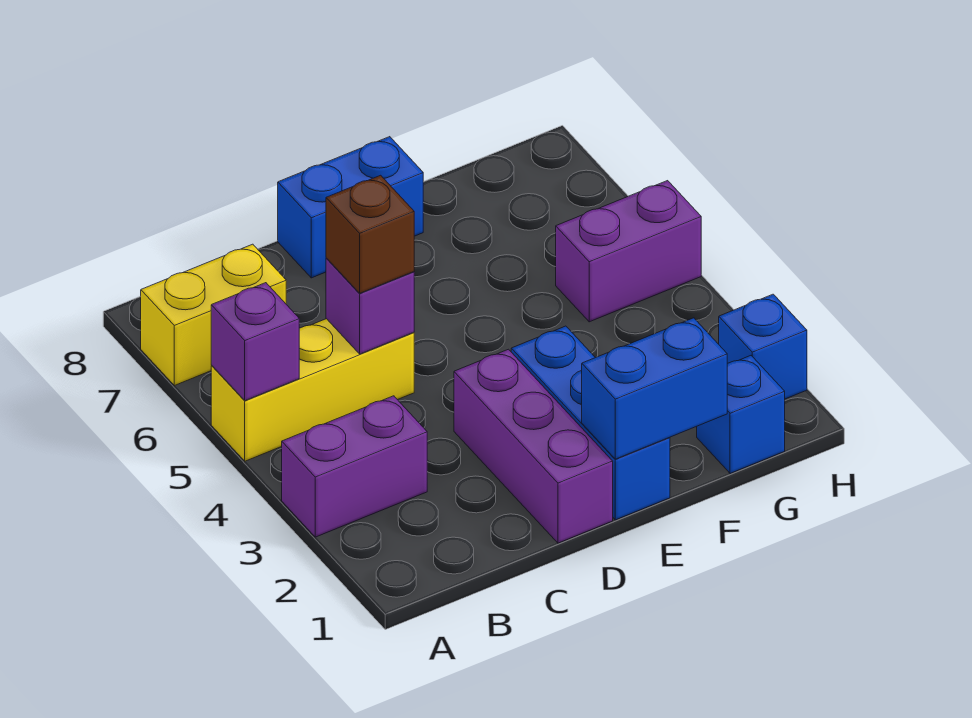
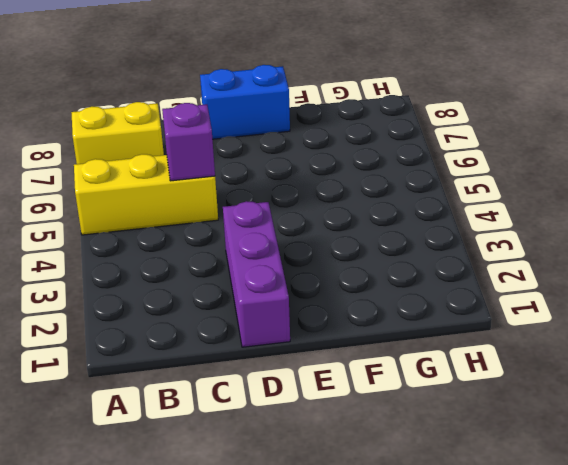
none -> purple 1x2 brick [282,396,427,537]
none -> blue 1x3 brick [511,326,670,520]
none -> blue 1x1 brick [697,356,785,473]

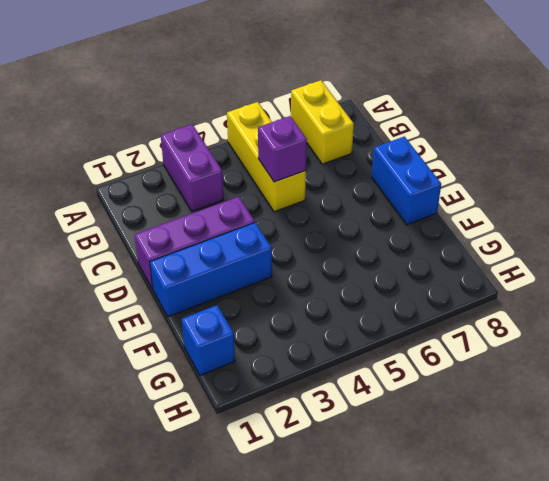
none -> purple 1x2 brick [556,181,701,322]
none -> blue 1x1 brick [719,294,807,399]
none -> purple 1x1 brick [211,283,299,401]

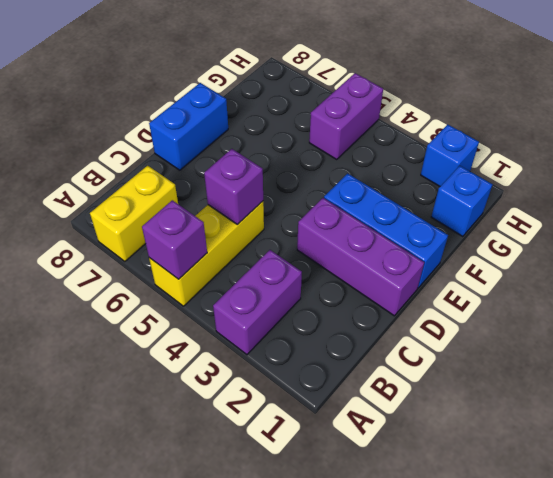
none -> blue 1x2 brick [582,318,727,459]
none -> brown 1x1 brick [326,175,414,293]

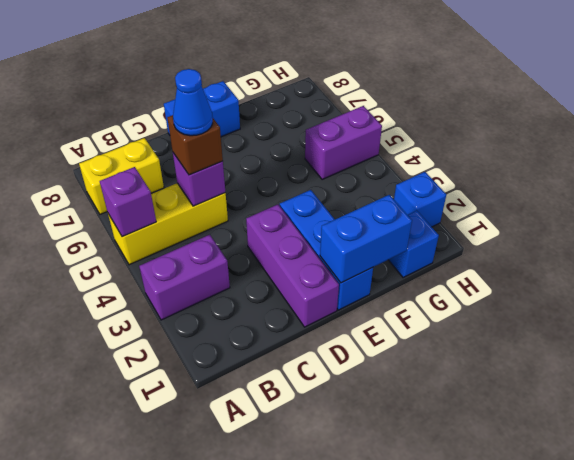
blue 1x1 cone [173,69,213,136] -> none

